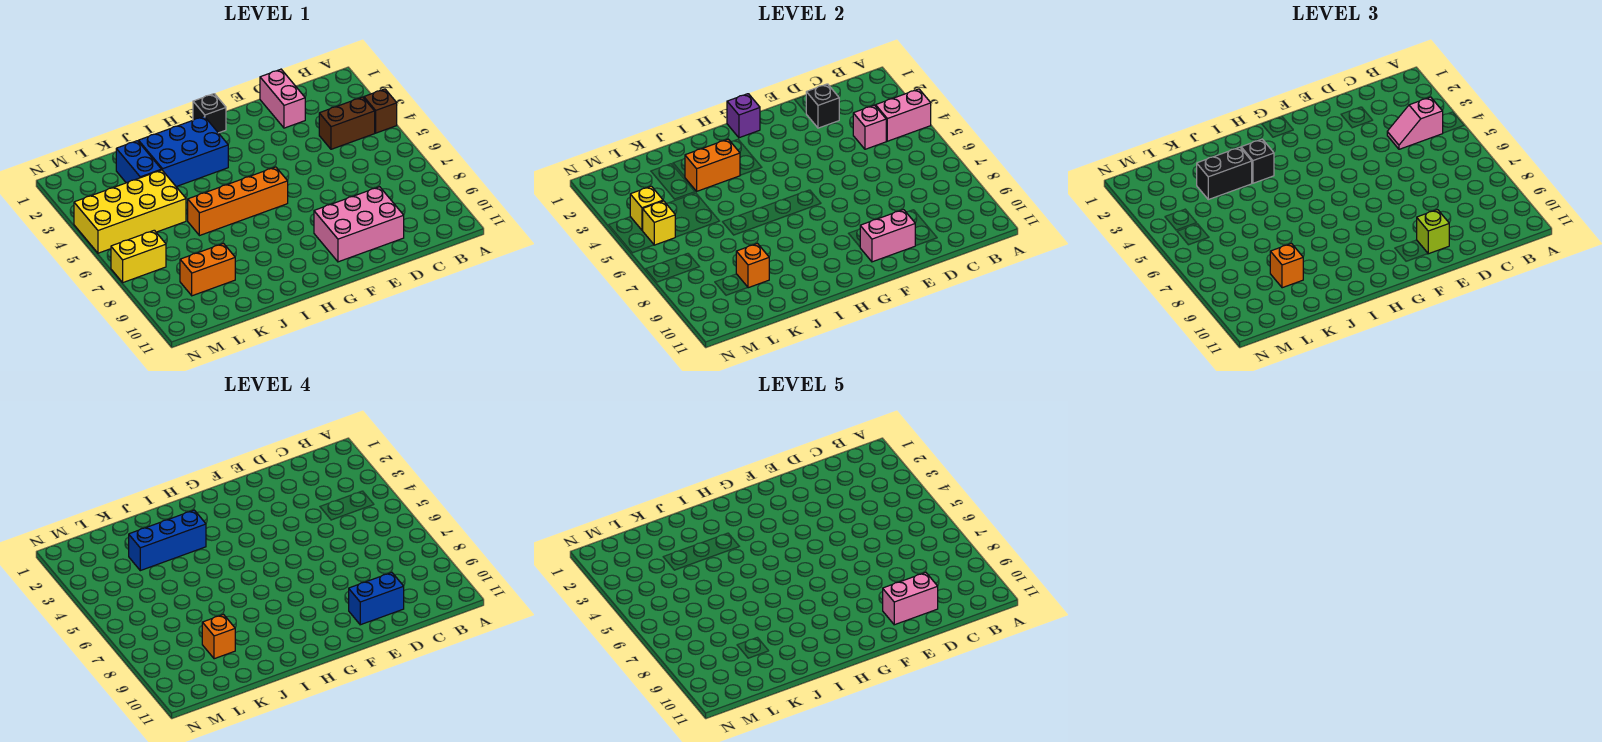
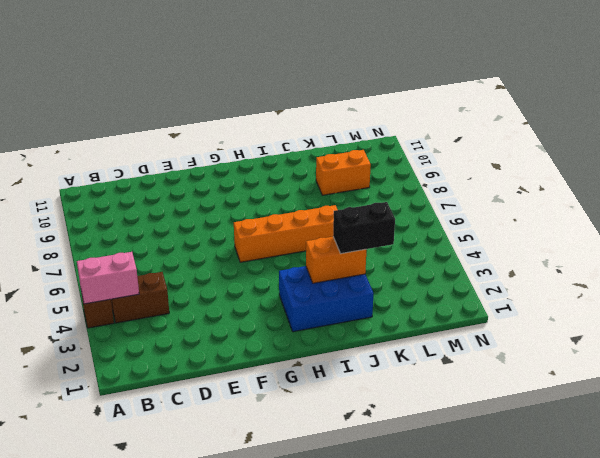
none -> pink 1x2 brick [260,69,305,128]
none -> pink 2x3 brick [314,187,404,262]
none -> black 1x1 brick [193,94,226,133]

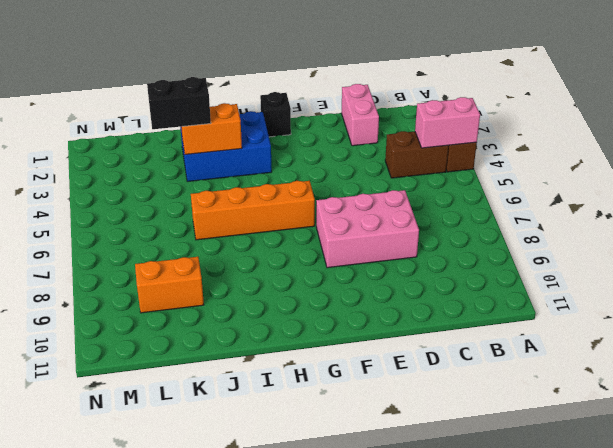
pink 2x3 brick [316,190,419,268] -> pink 2x3 brick moved to [314,187,404,262]
none -> blue 1x2 brick [116,141,161,183]
none -> yellow 2x4 brick [74,170,186,253]
none -> yellow 1x2 brick [111,230,166,282]

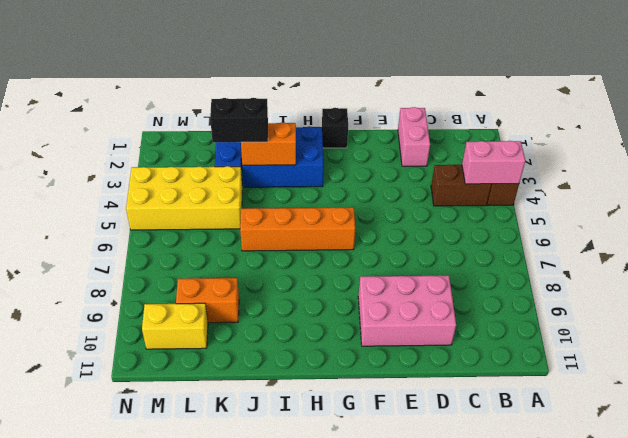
yellow 1x2 brick [142,303,208,349] -> yellow 1x2 brick moved to [111,230,166,282]
none -> pink 1x1 brick [853,105,886,149]
none -> black 1x1 brick [806,84,839,128]
none -> pink 1x2 brick [860,210,915,262]

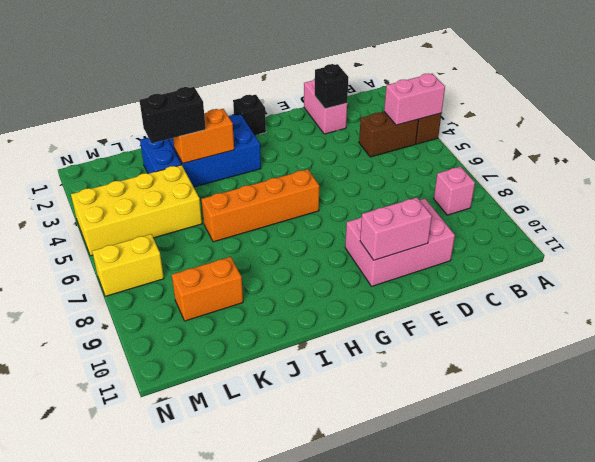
pink 1x1 brick [434,167,475,215] -> pink 1x1 brick moved to [853,105,886,149]
none -> purple 1x1 brick [727,94,760,138]
none -> orange 1x1 brick [736,244,769,288]
none -> yellow 1x1 brick [630,186,663,230]

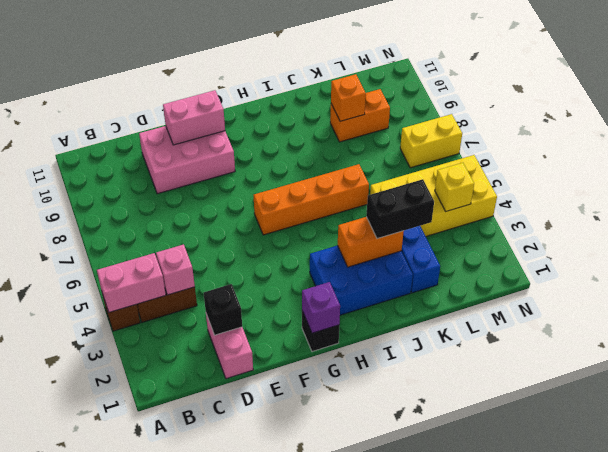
none -> yellow 1x1 brick [643,201,675,245]
none -> pink 1x2 slope [1387,97,1443,149]
none -> lime 1x1 brick [1417,210,1449,254]

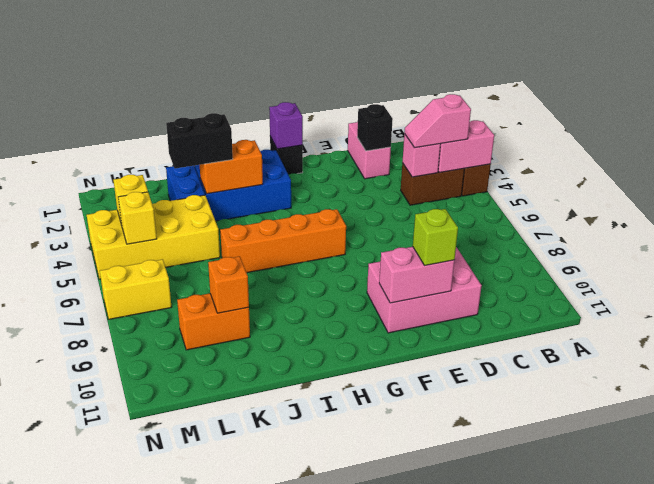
none -> black 1x1 brick [1241,139,1274,183]
none -> orange 1x1 brick [1270,244,1303,288]
none -> blue 1x2 brick [349,573,404,625]

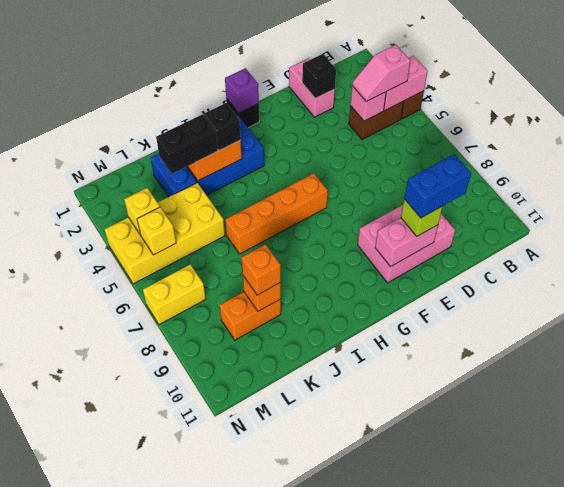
none -> blue 1x3 brick [129,510,206,571]
none -> orange 1x1 brick [202,615,235,659]
none -> pink 1x2 brick [883,573,938,625]

